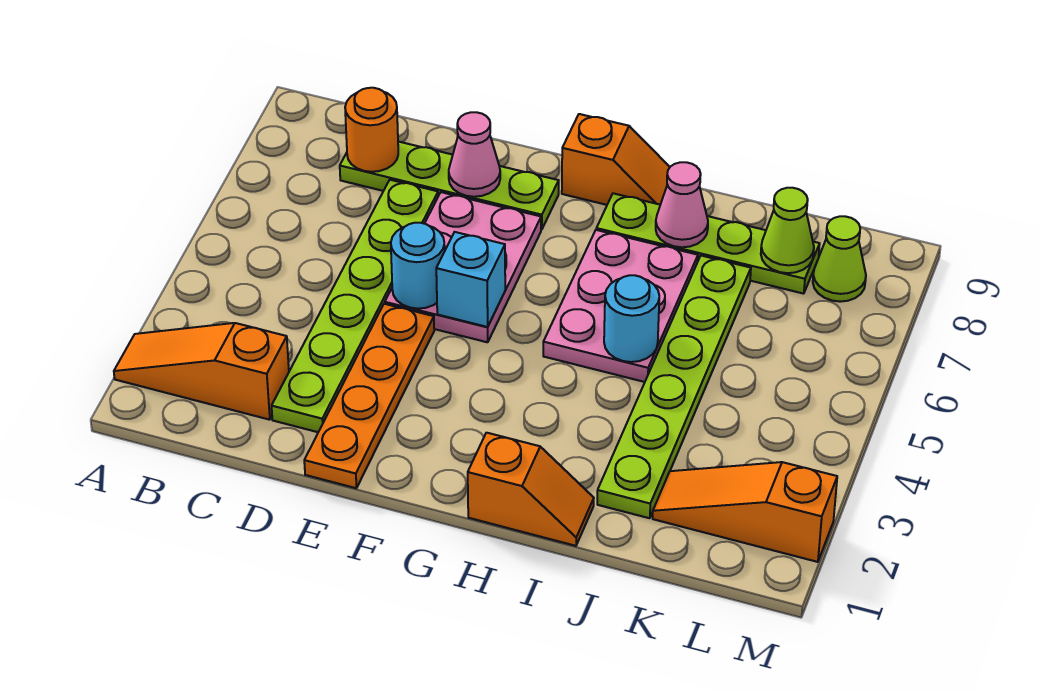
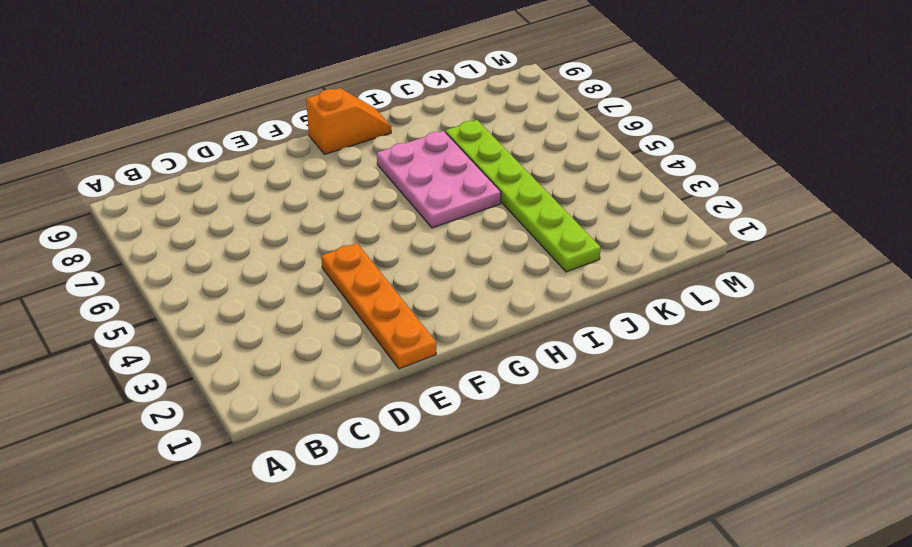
none -> orange 1x3 slope [114,323,289,420]
none -> lime 1x4 plate [340,142,559,230]
none -> lime 1x6 plate [272,180,438,432]

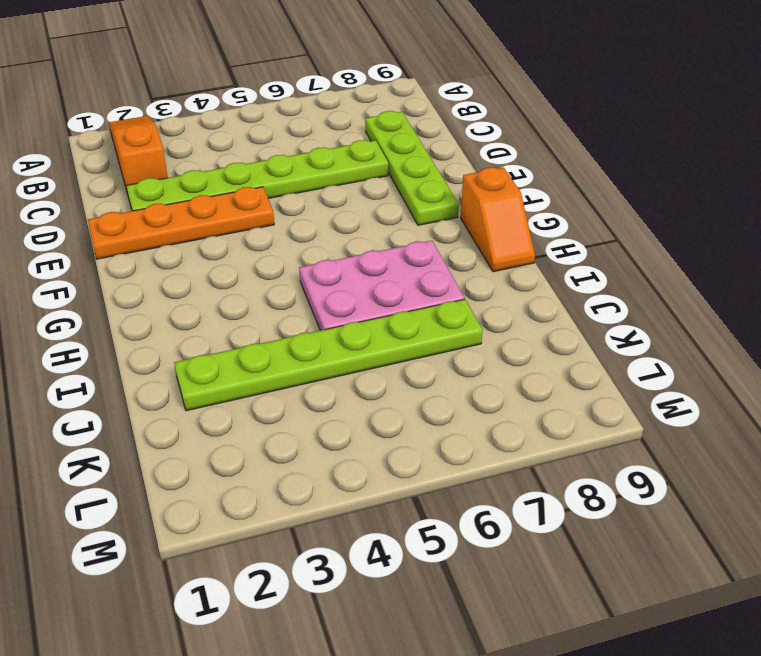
none -> pink 2x3 plate [385,192,541,342]
none -> orange 1x2 slope [468,433,594,546]
none -> lime 1x4 plate [596,193,820,294]

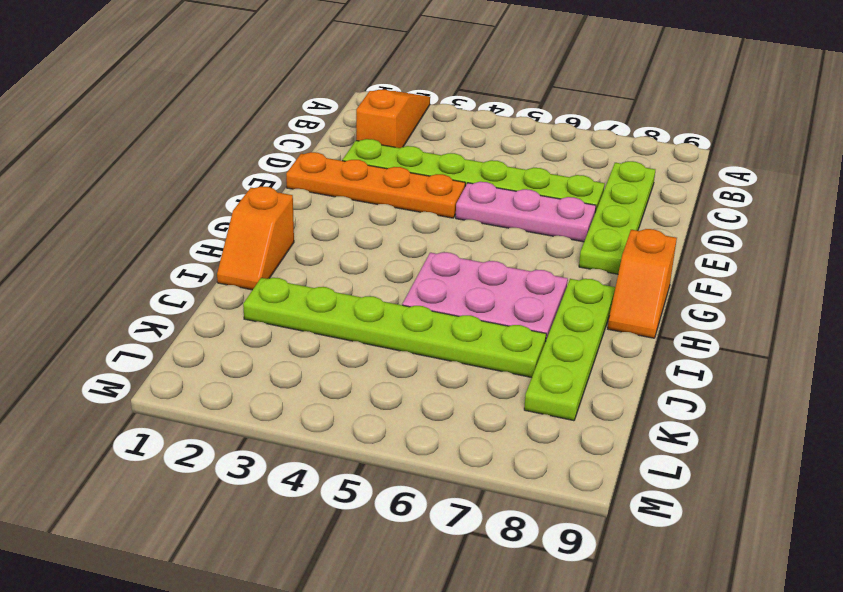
pink 1x3 plate [456,182,596,242] -> pink 2x3 plate [385,192,541,342]
none -> orange 1x3 slope [653,462,837,562]
none -> lime 1x1 cone [813,216,866,302]
none -> orange 1x1 round brick [345,88,398,172]

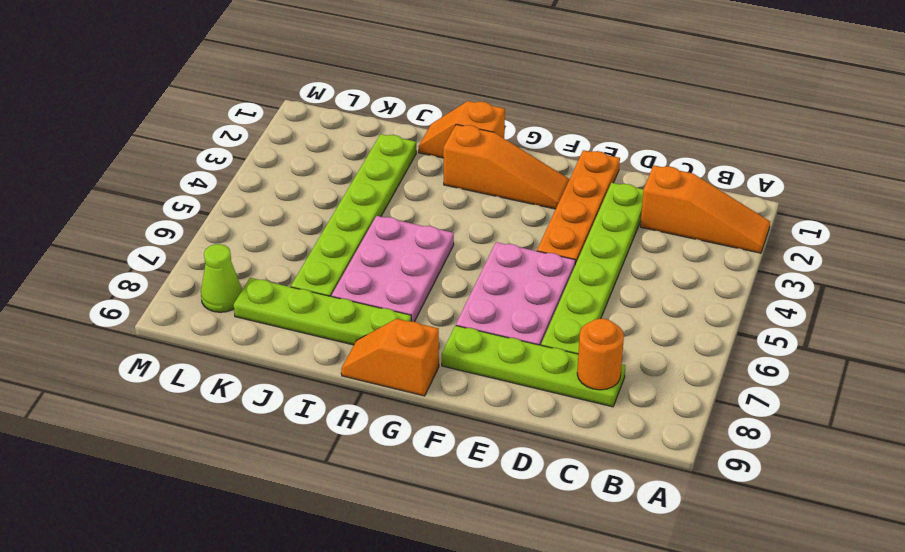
orange 1x3 slope [443,124,569,209] -> orange 1x3 slope moved to [653,462,837,562]
none -> cyan 1x1 round brick [391,223,445,309]
none -> pink 1x1 cone [449,112,500,197]
none -> cyan 1x1 brick [436,232,505,327]

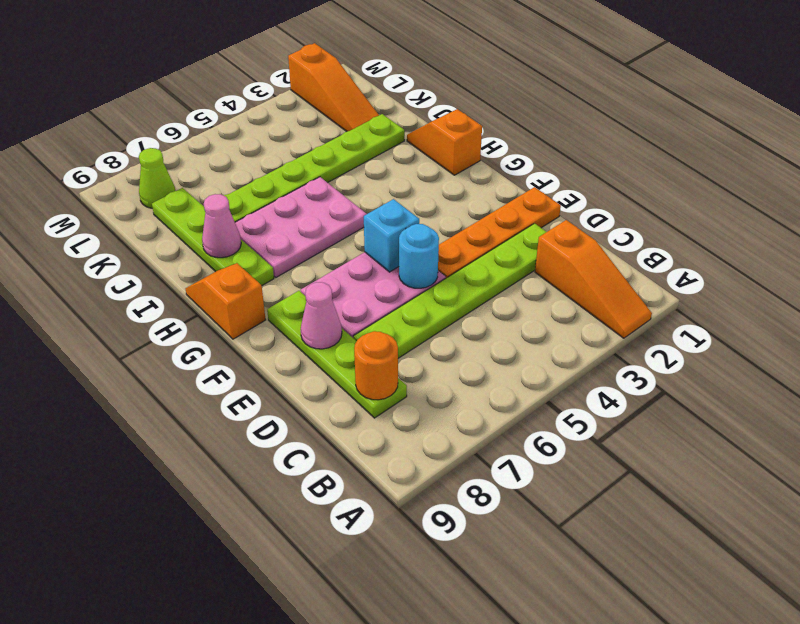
none -> cyan 1x1 round brick [604,275,659,362]
none -> lime 1x1 cone [761,188,814,273]

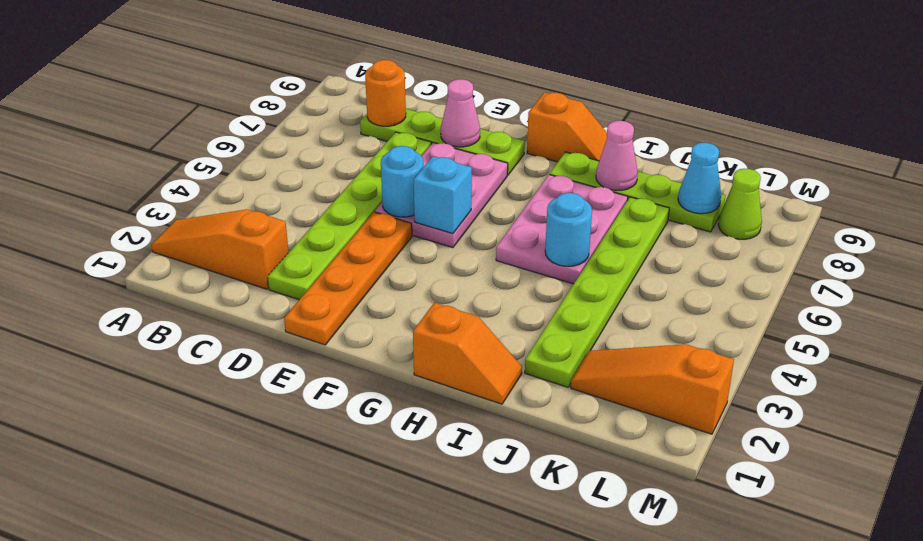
cyan 1x1 cone [678,143,721,214] -> lime 1x1 cone [761,188,814,273]

